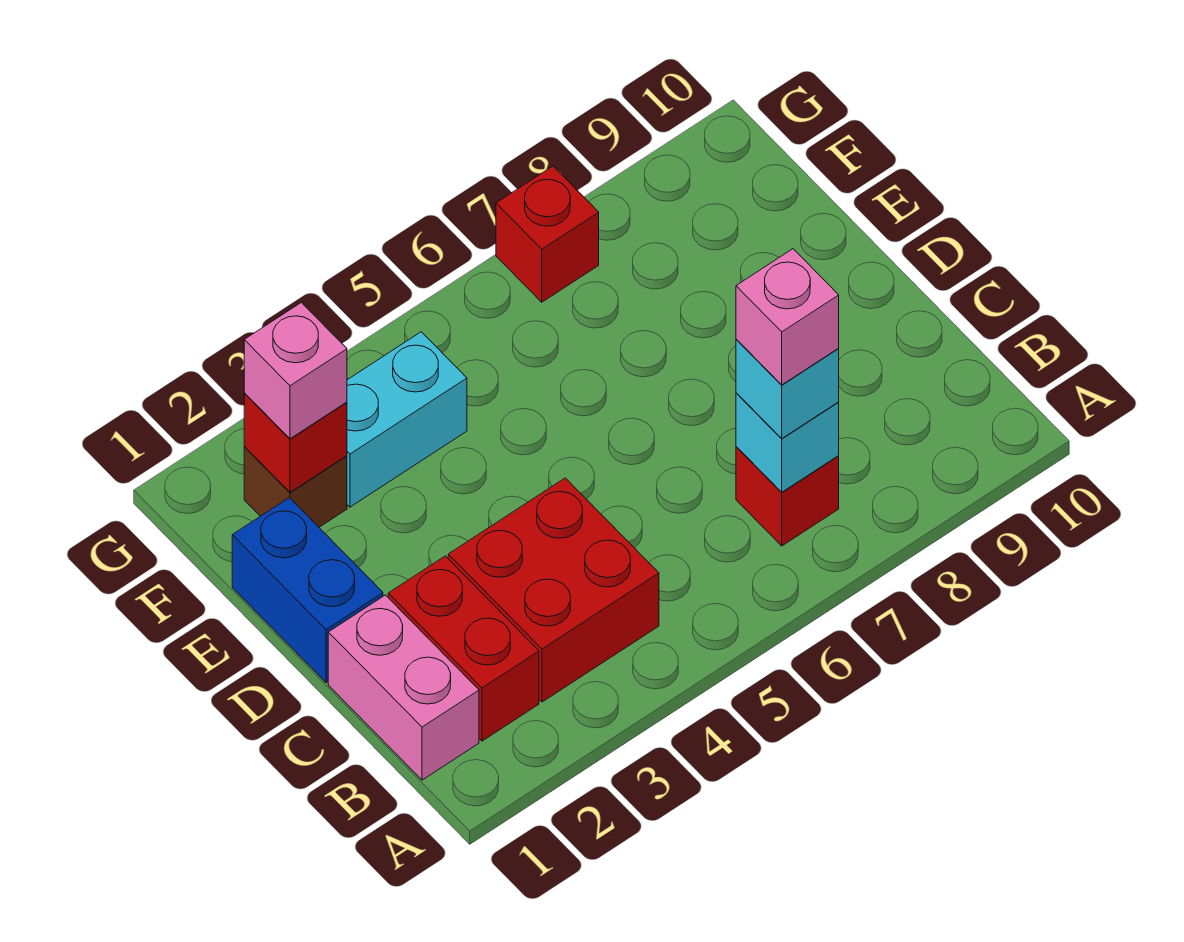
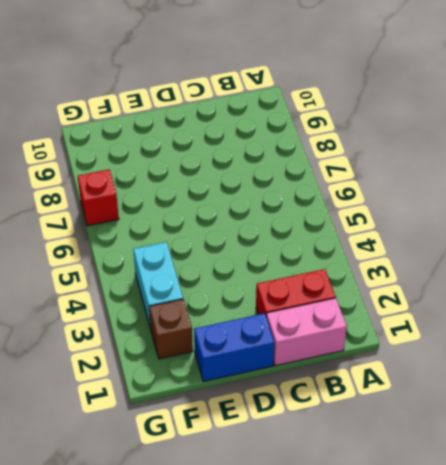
none -> red 2x2 brick [448,478,659,702]
none -> red 1x1 brick [736,447,839,546]
none -> cyan 1x1 brick [736,393,839,492]

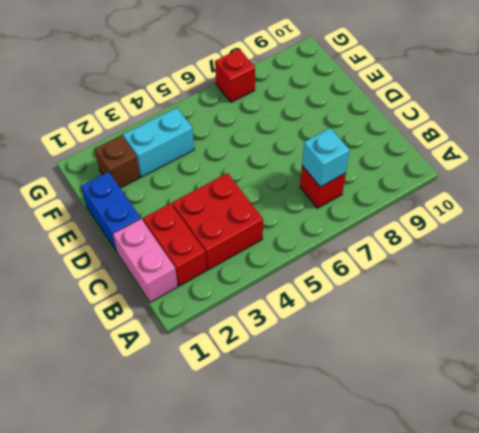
none -> red 1x1 brick [244,393,347,492]
none -> cyan 1x1 brick [736,340,839,439]
none -> pink 1x1 brick [244,303,347,439]

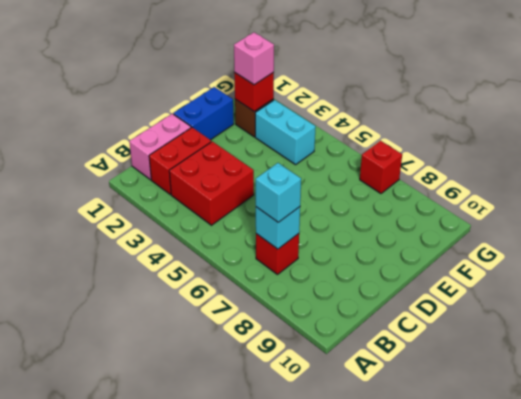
none -> pink 1x1 brick [736,249,839,385]

